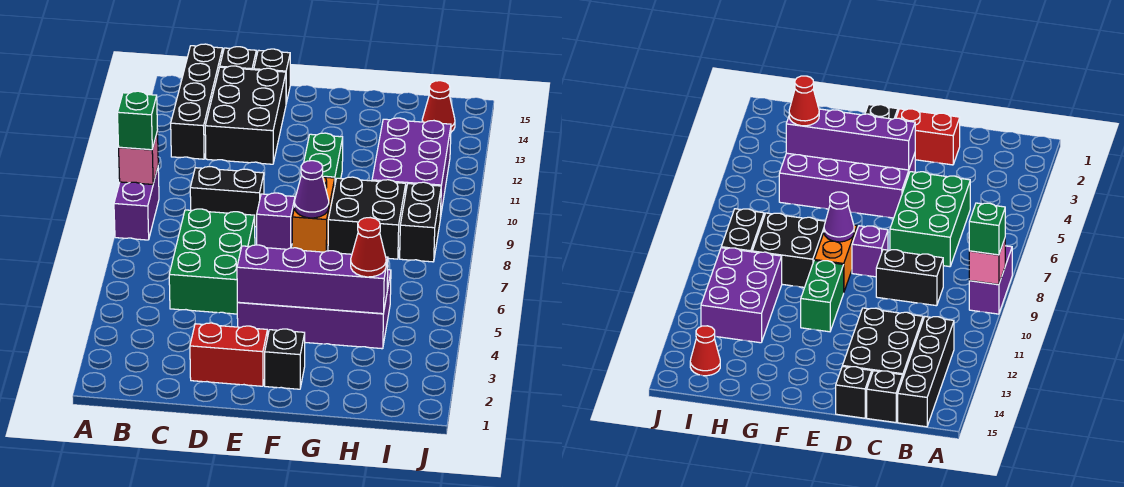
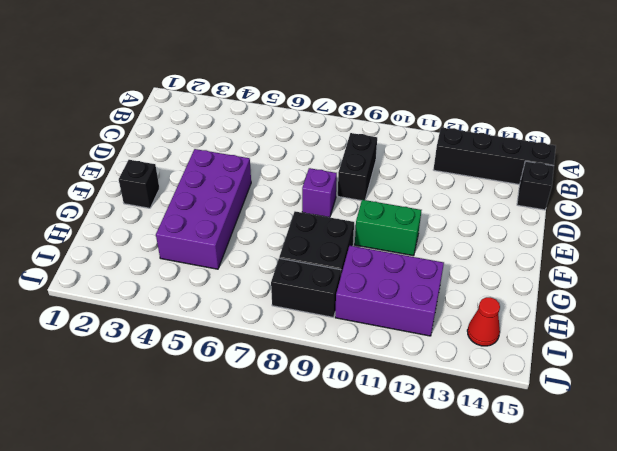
none -> purple 1x2 brick [114,168,159,240]
none -> green 2x3 brick [169,209,255,314]
none -> black 2x3 brick [205,66,286,164]

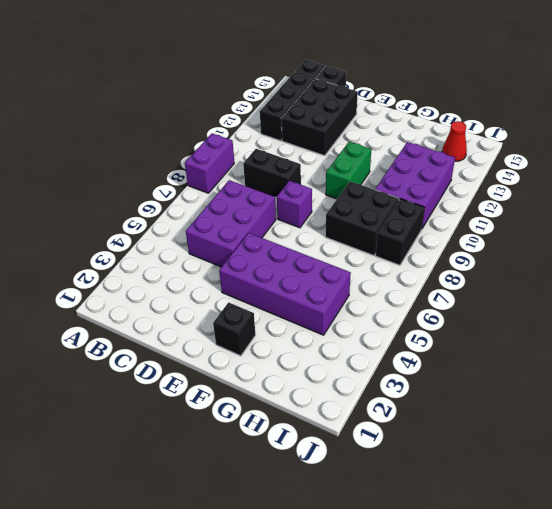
purple 2x3 brick [186,180,276,267] -> green 2x3 brick [169,209,255,314]
none -> red 1x2 brick [190,323,268,386]
none -> black 1x1 brick [254,49,290,103]
none -> orange 1x2 brick [292,176,335,252]

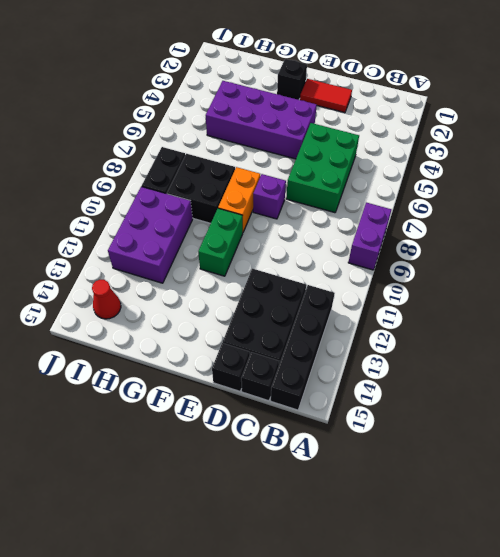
red 1x2 tile [300,79,352,113] -> red 1x2 brick [190,323,268,386]
none -> black 1x2 brick [190,166,264,227]
none -> pink 1x1 brick [119,131,158,184]
none -> purple 1x4 brick [237,245,388,314]

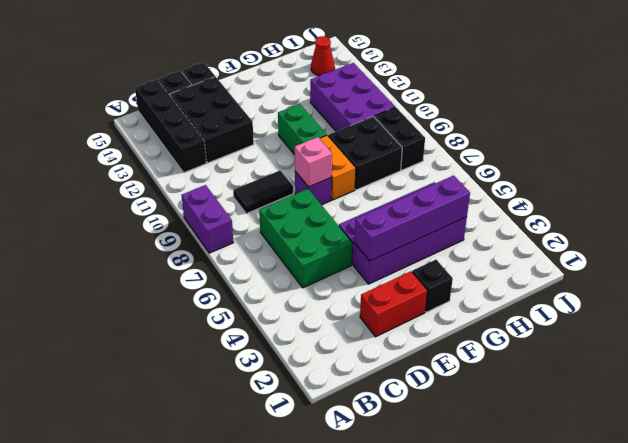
black 1x2 tile [233,171,293,214] -> black 1x2 brick [190,166,264,227]
pink 1x1 brick [295,137,332,187] -> pink 1x1 brick moved to [119,131,158,184]
none -> purple 1x1 cone [295,161,329,218]
none -> green 1x1 brick [117,91,158,150]
none -> red 1x1 cone [351,218,386,277]

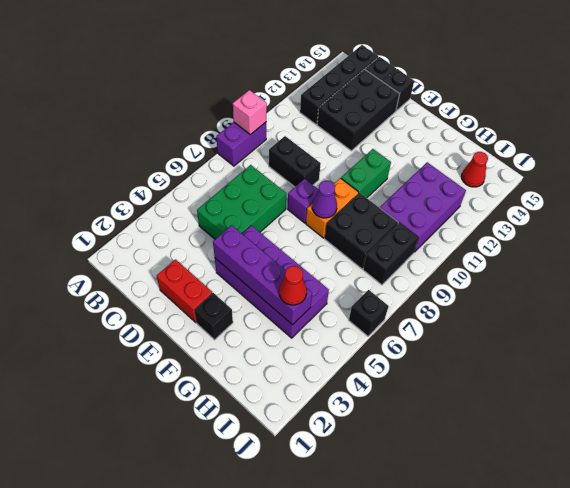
black 1x1 brick [349,290,388,336] -> none
none -> green 1x1 brick [117,91,158,150]

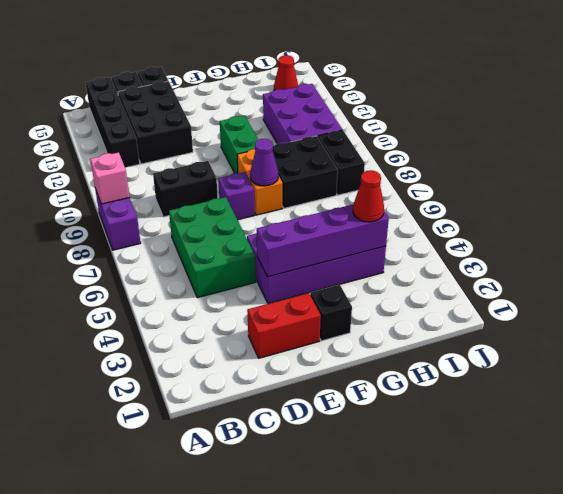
none -> green 1x1 brick [117,91,158,150]

